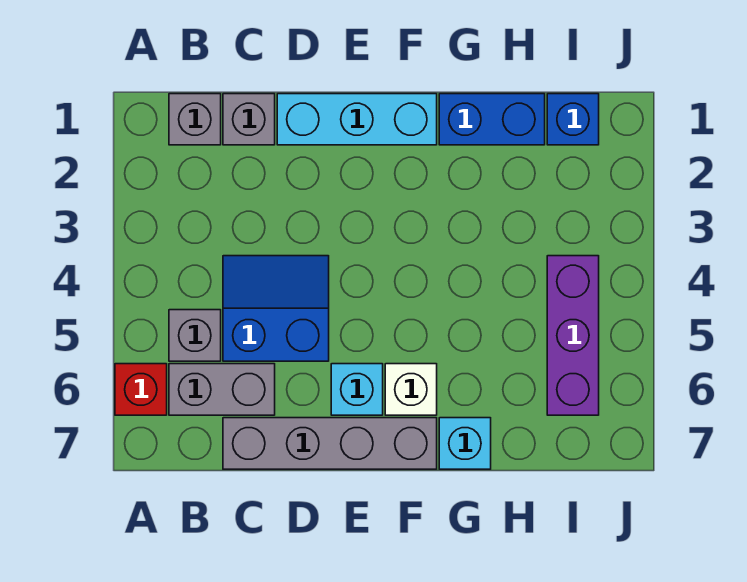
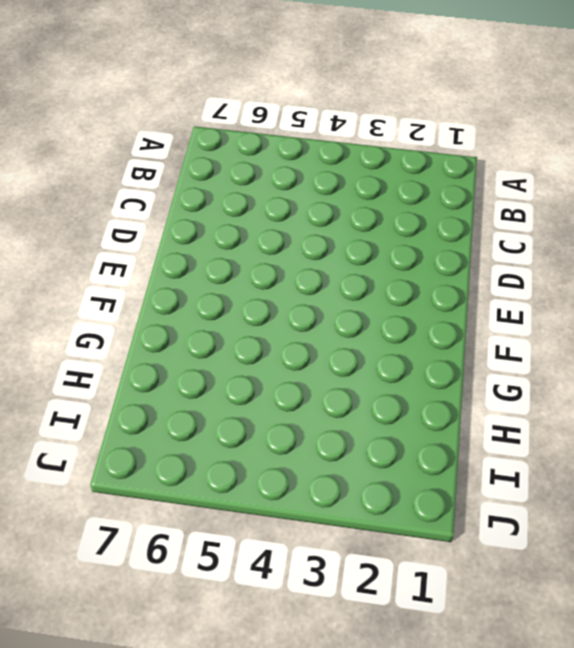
none -> red 1x1 brick [115,364,167,415]
none -> grey 1x1 brick [169,94,221,145]
none -> grey 1x1 brick [169,310,221,361]

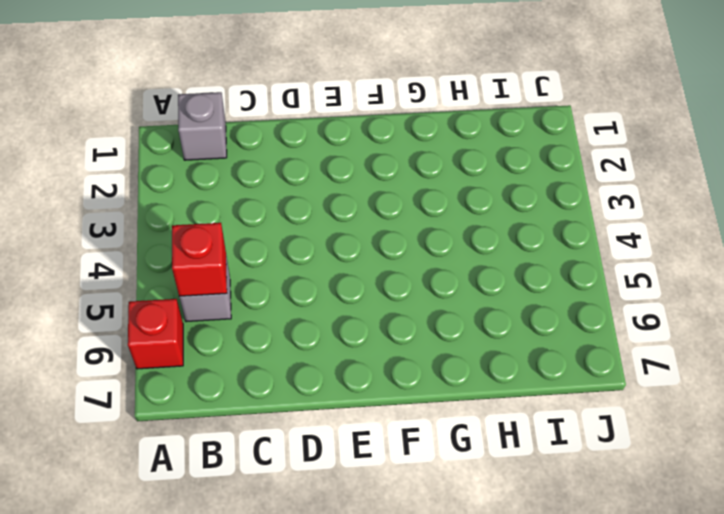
red 1x1 brick [172,223,227,296] -> none
none -> grey 1x2 brick [169,364,275,415]
none -> grey 1x1 brick [223,94,275,145]
none -> blue 2x2 slope [223,256,329,361]

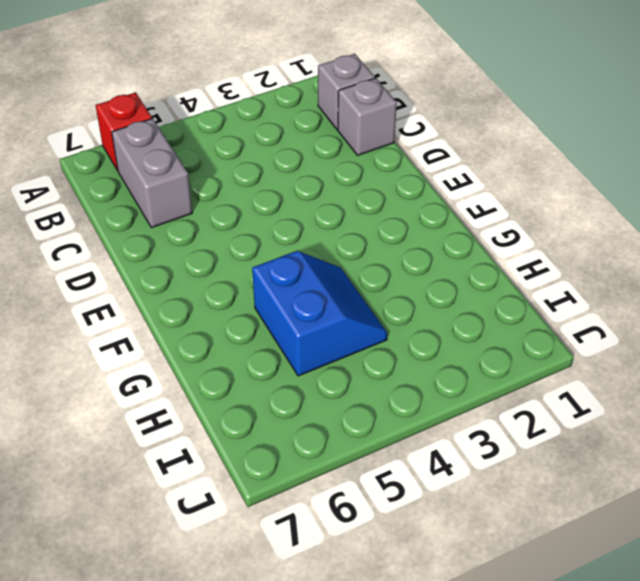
blue 2x2 slope [252,251,387,376] -> blue 2x2 slope moved to [223,256,329,361]
none -> grey 1x1 brick [169,310,221,361]
none -> grey 1x4 brick [223,418,437,469]
none -> cyan 1x3 brick [277,94,437,145]

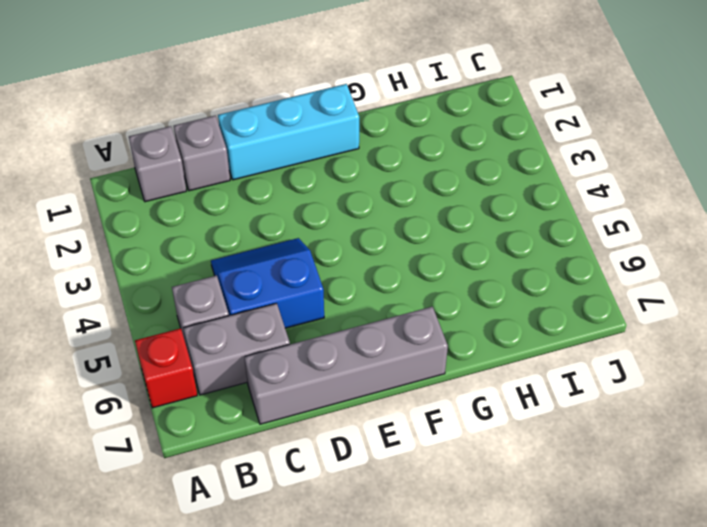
none -> cyan 1x1 brick [331,364,383,415]
none -> white 1x1 brick [385,364,437,415]
none -> blue 1x2 brick [439,94,545,145]

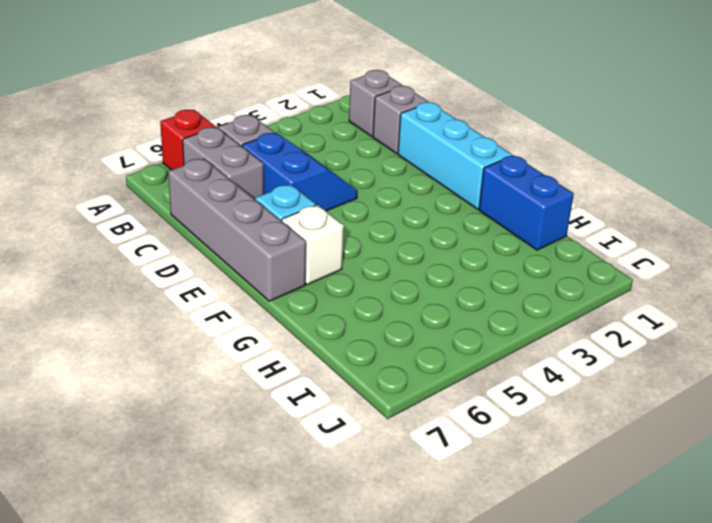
none -> cyan 1x1 brick [439,418,491,469]
none -> blue 1x1 brick [547,94,599,145]
none -> purple 1x3 brick [547,256,599,415]

